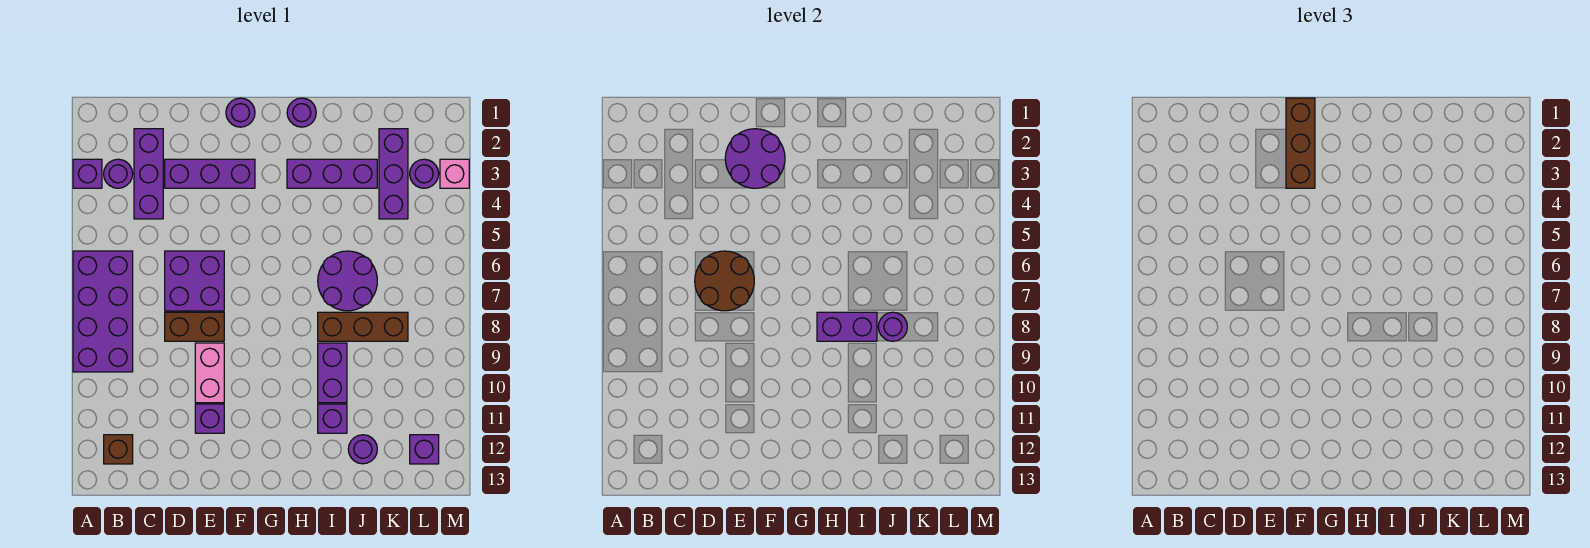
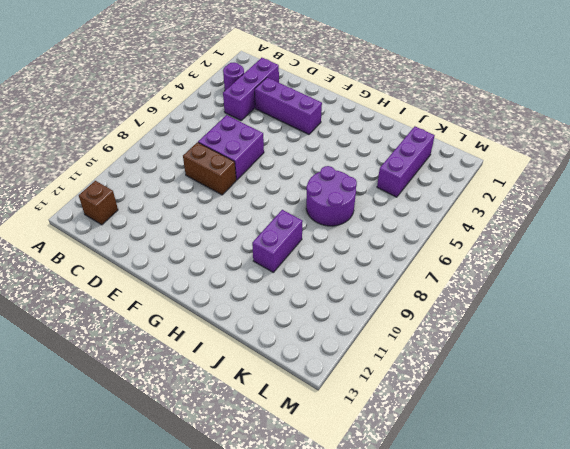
none -> purple 1x1 brick [73,159,102,188]
none -> purple 2x4 brick [73,251,133,372]
none -> pink 1x2 brick [195,343,224,403]

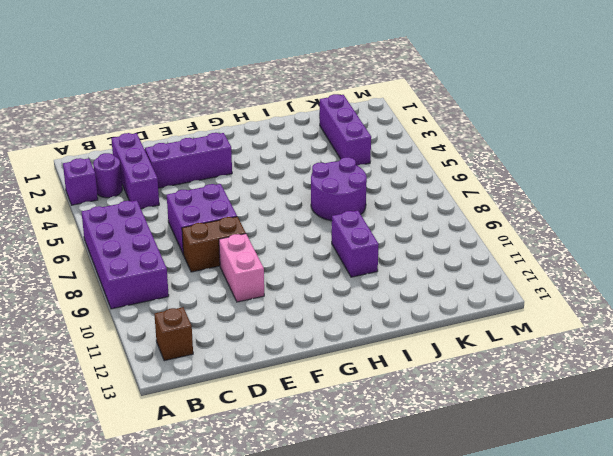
none -> purple 1x1 brick [195,404,224,433]
none -> purple 1x1 round brick [226,98,255,127]
none -> purple 1x1 round brick [287,98,316,127]

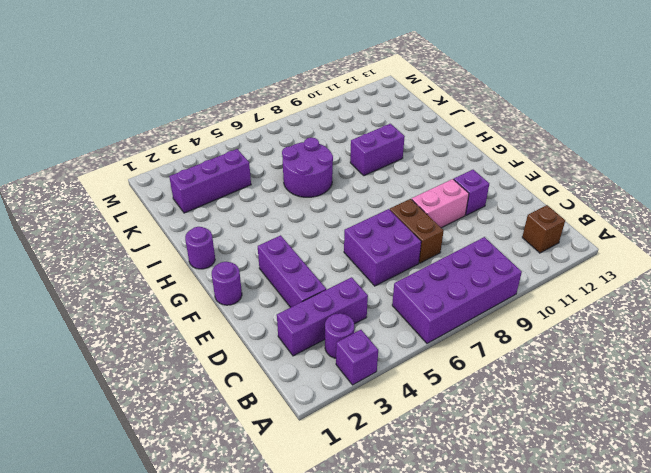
none -> purple 1x3 brick [287,159,377,188]
none -> brown 1x3 brick [318,312,408,341]
none -> purple 1x1 brick [318,404,347,433]

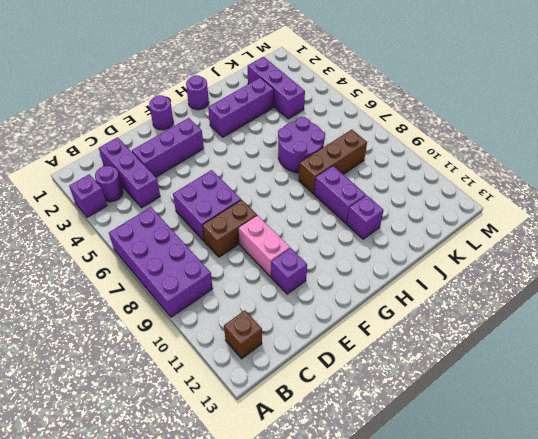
none -> purple 1x1 round brick [348,435,377,464]
none -> purple 1x1 round brick [410,159,439,188]
none -> purple 1x1 brick [410,435,439,464]

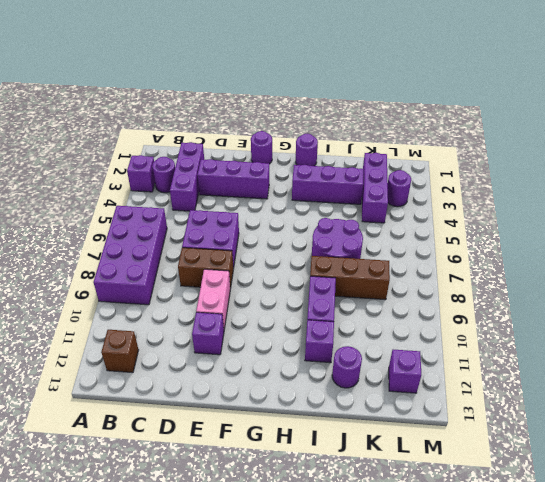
none -> pink 1x1 brick [440,159,469,188]
none -> brown 2x2 round brick [695,251,754,311]
none -> purple 2x2 round brick [725,129,785,188]

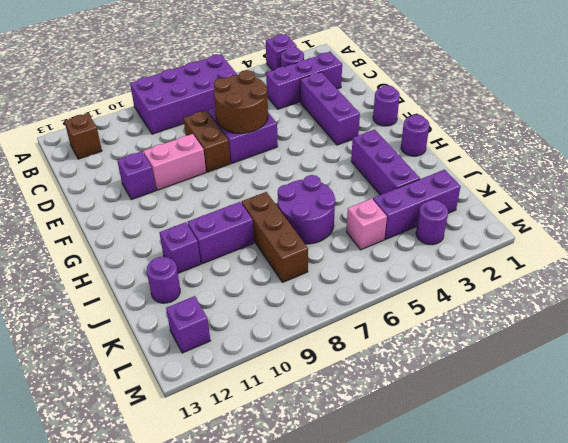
pink 1x1 brick [346,198,387,250] -> pink 1x1 brick moved to [440,159,469,188]
none -> purple 2x2 round brick [725,129,785,188]
none -> purple 1x2 brick [817,312,877,341]
none -> purple 1x1 round brick [878,312,907,341]

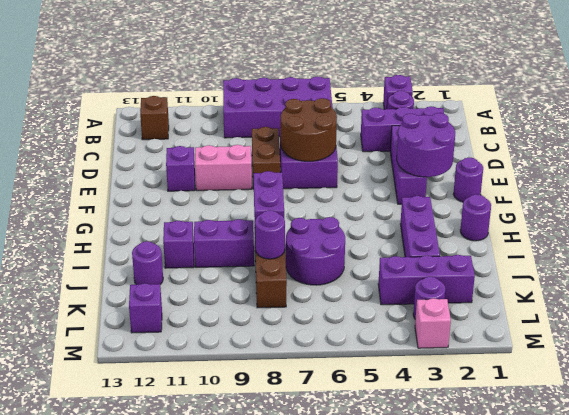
none -> brown 1x3 brick [1286,98,1315,188]

